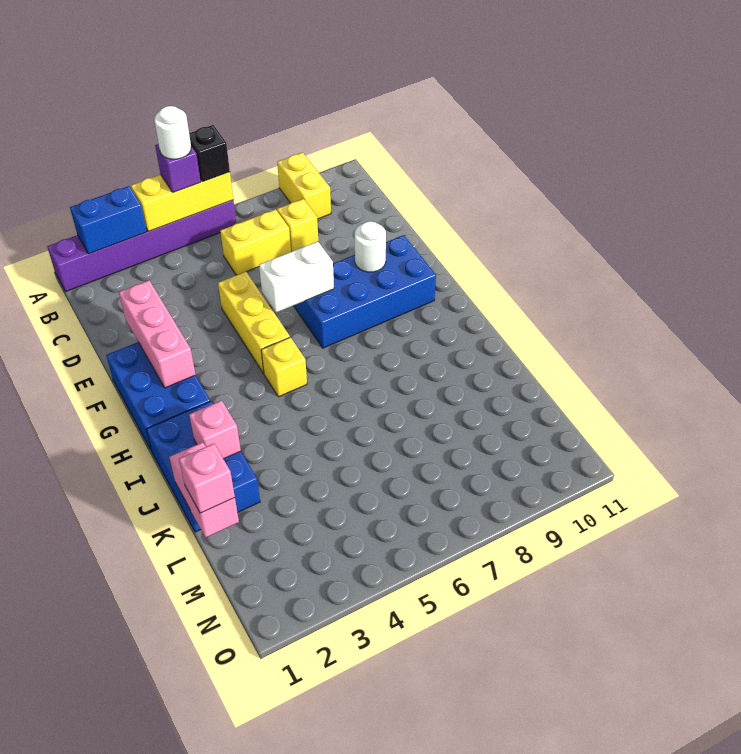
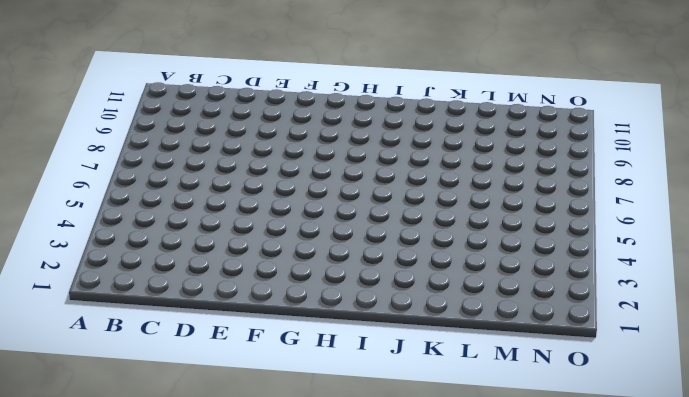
none -> purple 1x6 brick [47,200,236,292]
none -> yellow 1x2 brick [277,152,331,219]
none -> yellow 1x2 brick [220,209,291,275]

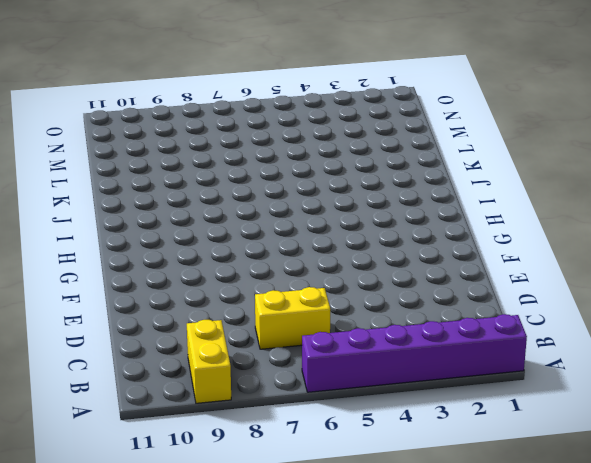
none -> yellow 1x1 brick [277,199,318,252]
none -> yellow 1x3 brick [218,272,290,373]
none -> blue 2x3 brick [106,342,210,451]

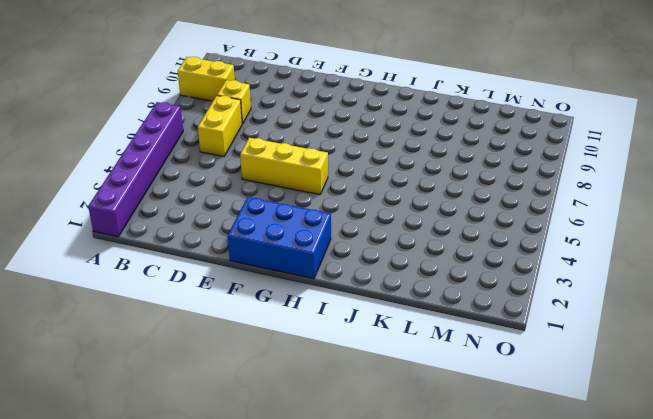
none -> blue 2x4 brick [294,235,436,348]
none -> yellow 1x1 brick [261,337,307,397]
none -> blue 2x3 brick [146,401,260,532]

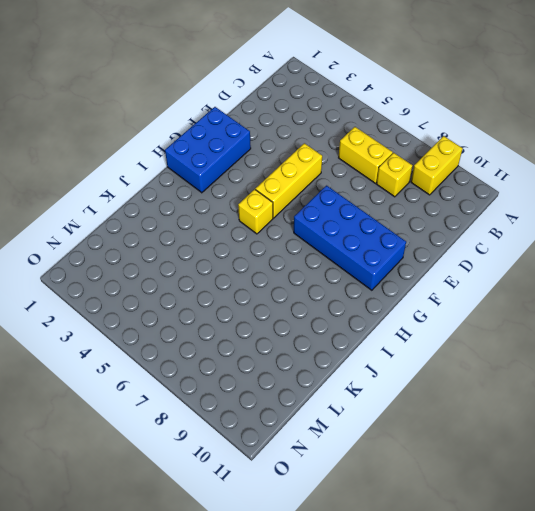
none -> purple 1x6 brick [47,200,236,292]
none -> blue 2x3 brick [146,401,260,532]
none -> blue 1x2 brick [70,186,147,254]

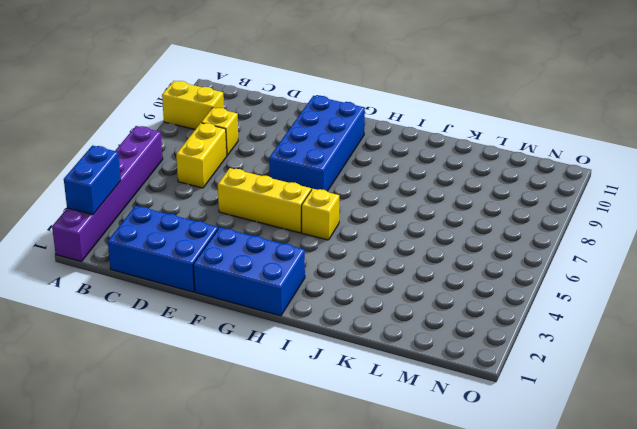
blue 2x3 brick [108,206,218,292] -> blue 2x3 brick moved to [146,401,260,532]
none -> yellow 1x3 brick [131,172,233,231]
none -> pink 1x3 brick [119,280,196,388]
none -> white 1x2 brick [259,242,334,312]

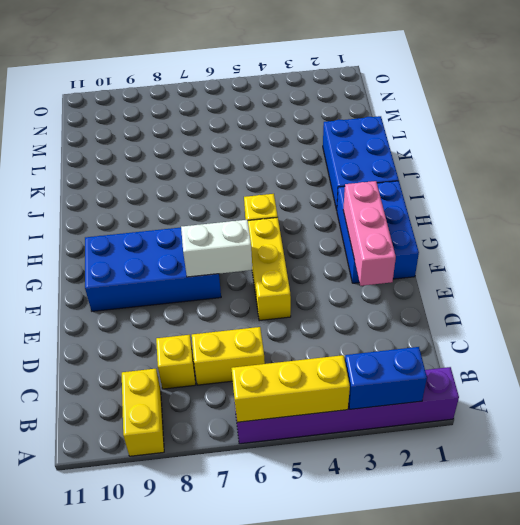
none -> white 1x1 round brick [355,221,386,272]
none -> pink 1x1 brick [189,400,241,459]
none -> pink 1x2 brick [169,442,239,538]

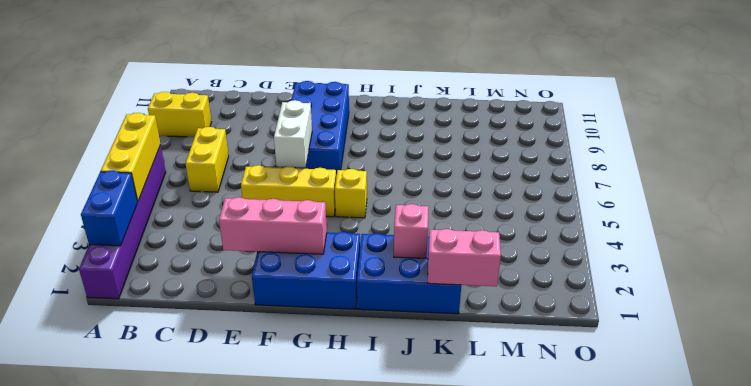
none -> yellow 1x1 brick [277,199,318,252]
none -> white 1x1 round brick [355,221,386,272]
none -> purple 1x1 brick [155,144,201,192]

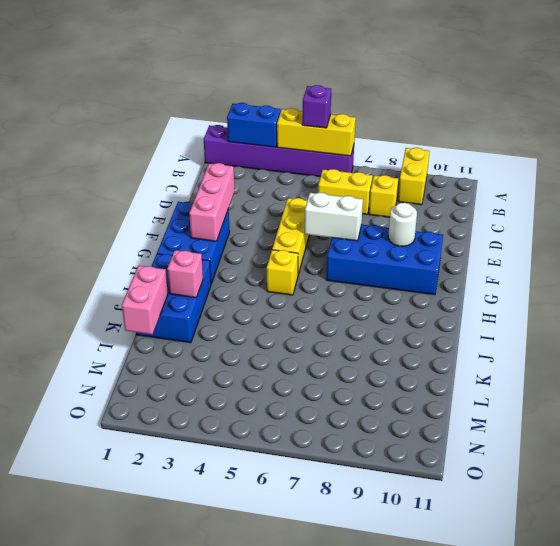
none -> black 1x1 brick [189,125,230,182]
none -> pink 1x1 brick [179,444,235,513]
none -> white 1x1 round brick [154,106,191,159]

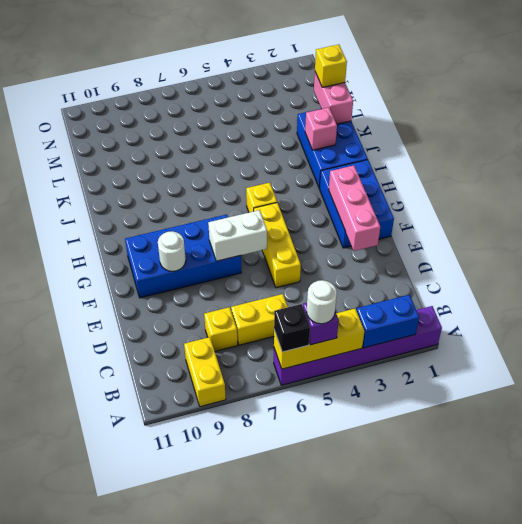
yellow 1x1 brick [315,45,347,87] -> pink 1x1 brick [179,444,235,513]

